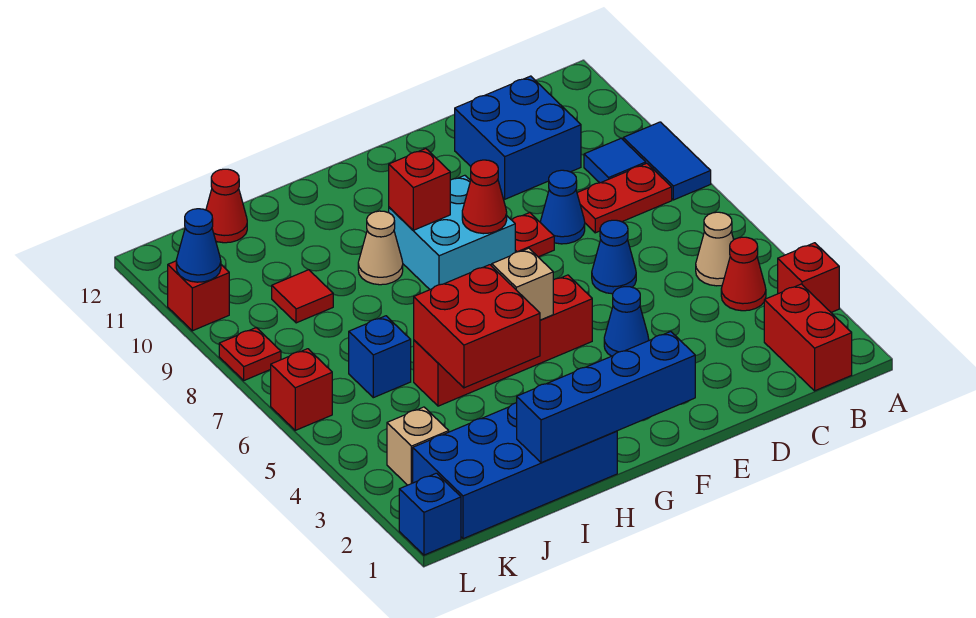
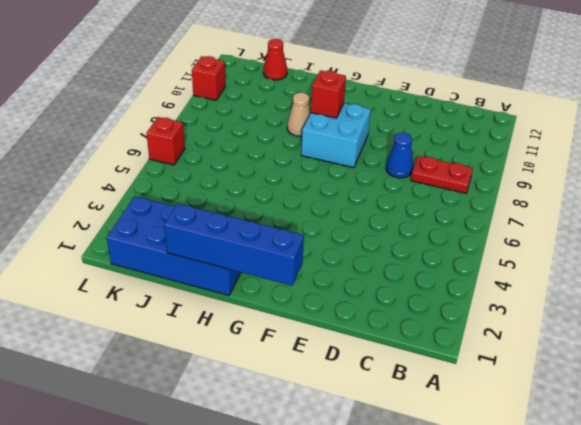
none -> red 1x1 brick [778,243,839,312]
none -> blue 1x2 tile [623,122,711,200]
none -> red 1x2 brick [764,284,852,391]
none -> red 1x1 cone [721,237,766,311]

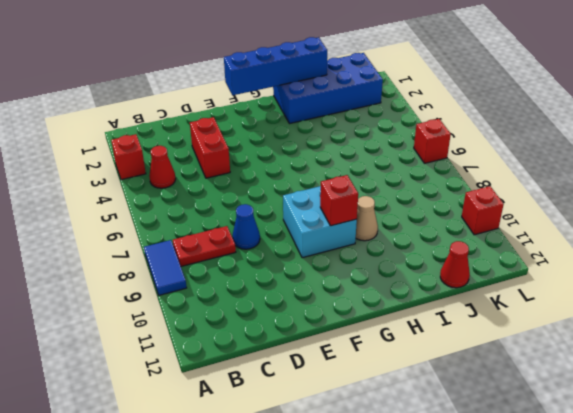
red 1x2 brick [190,117,230,178] -> red 1x2 brick moved to [764,284,852,391]
none -> tan 1x1 cone [696,212,734,286]
none -> blue 1x1 tile [584,138,646,183]
none -> blue 2x2 brick [455,76,581,199]
none -> blue 1x1 cone [592,220,636,294]

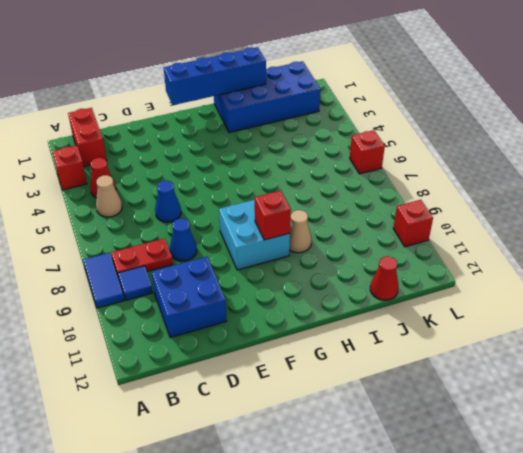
none -> blue 1x1 cone [604,287,649,356]
none -> red 1x1 plate [512,212,554,257]
none -> red 1x4 brick [414,275,592,406]
none -> blue 1x1 brick [349,316,411,398]

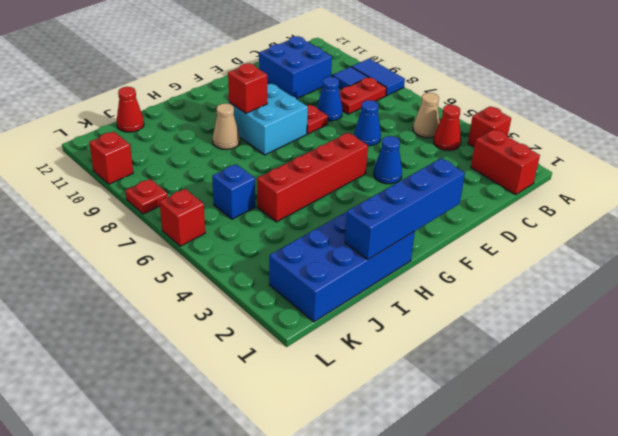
none -> red 1x1 tile [272,270,333,323]
none -> tan 1x1 brick [387,407,449,485]
none -> blue 1x1 brick [399,473,461,555]
none -> red 1x1 cone [462,160,507,234]

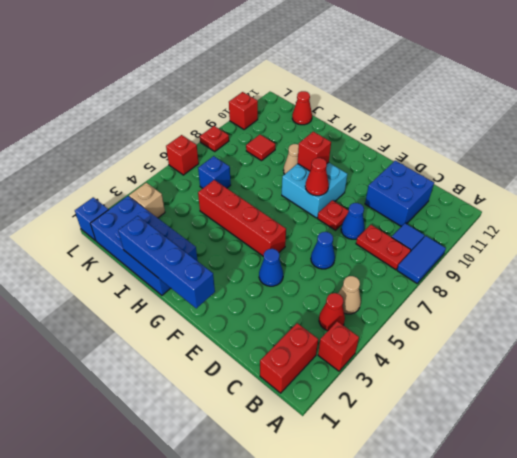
none -> tan 1x1 brick [492,248,554,320]
none -> red 2x2 brick [414,265,540,388]
none -> blue 1x1 cone [176,209,221,282]

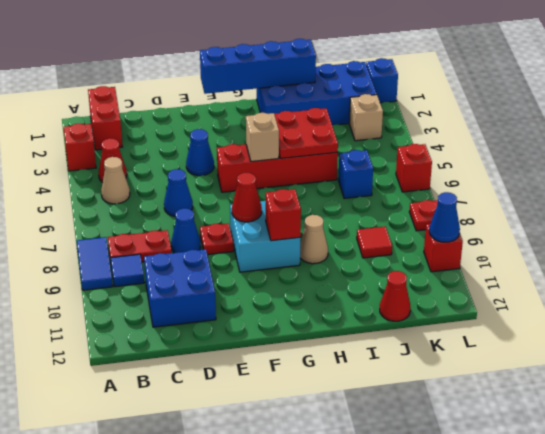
red 2x2 plate [274,108,338,158] -> red 2x2 brick [414,265,540,388]

